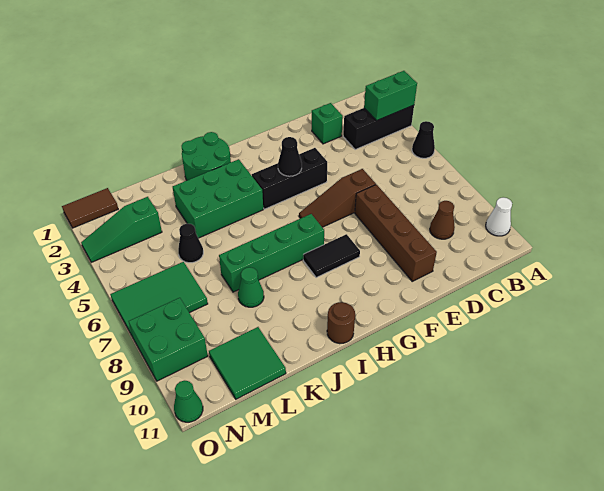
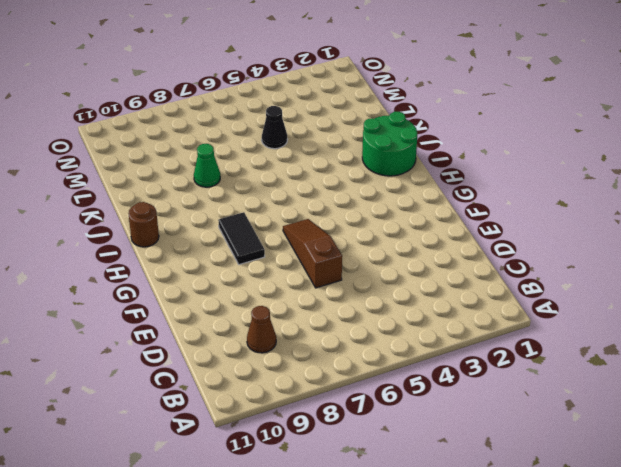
none -> black 1x3 brick [343,105,414,150]
none -> black 1x1 cone [412,121,435,158]
none -> white 1x1 cone [486,197,512,236]

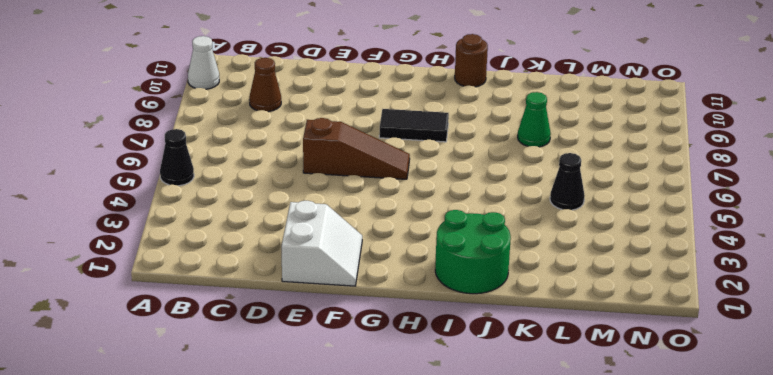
white 2x2 slope [282,201,362,286] -> none
none -> black 1x3 brick [343,105,414,150]
none -> green 1x1 brick [312,103,343,144]
none -> brown 1x4 brick [355,185,437,281]

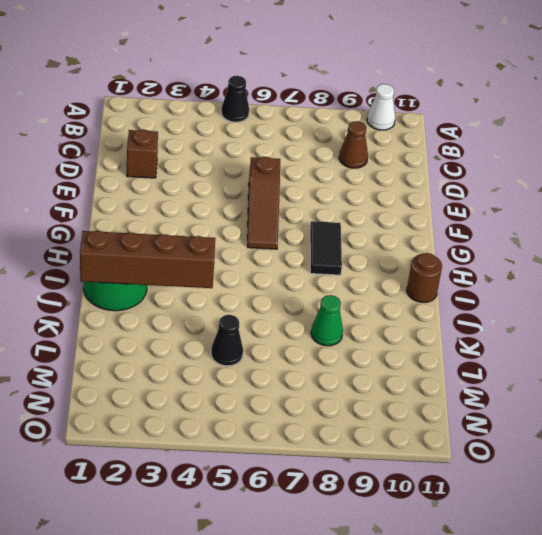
brown 1x1 brick [127,129,158,178] -> green 1x1 brick [312,103,343,144]
brown 1x4 brick [80,231,215,288] -> brown 1x4 brick moved to [355,185,437,281]
none -> black 1x3 brick [343,105,414,150]
none -> black 1x3 brick [252,148,327,209]
none -> green 1x4 brick [219,214,324,292]

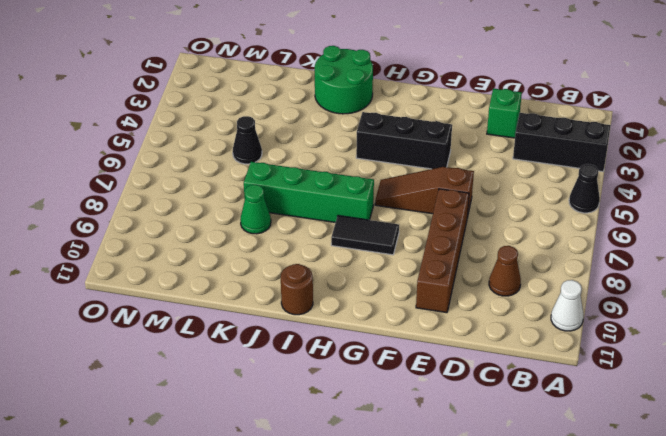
none -> green 2x3 brick [173,159,263,238]
none -> green 2x2 tile [209,327,286,399]
none -> green 1x3 slope [81,197,162,262]

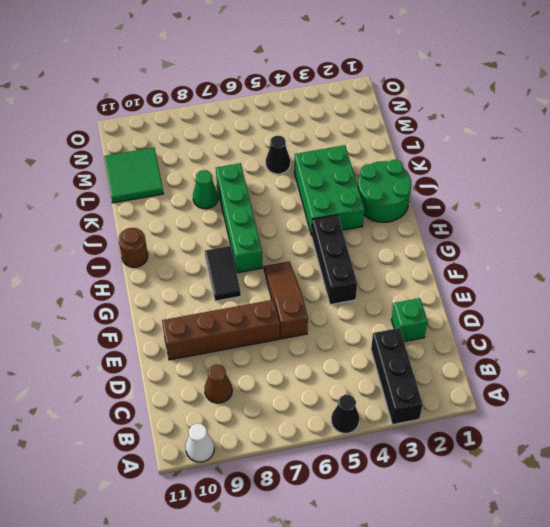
none -> green 1x3 slope [81,197,162,262]
none -> green 2x3 tile [110,262,208,337]
none -> brown 1x2 tile [62,188,118,228]

